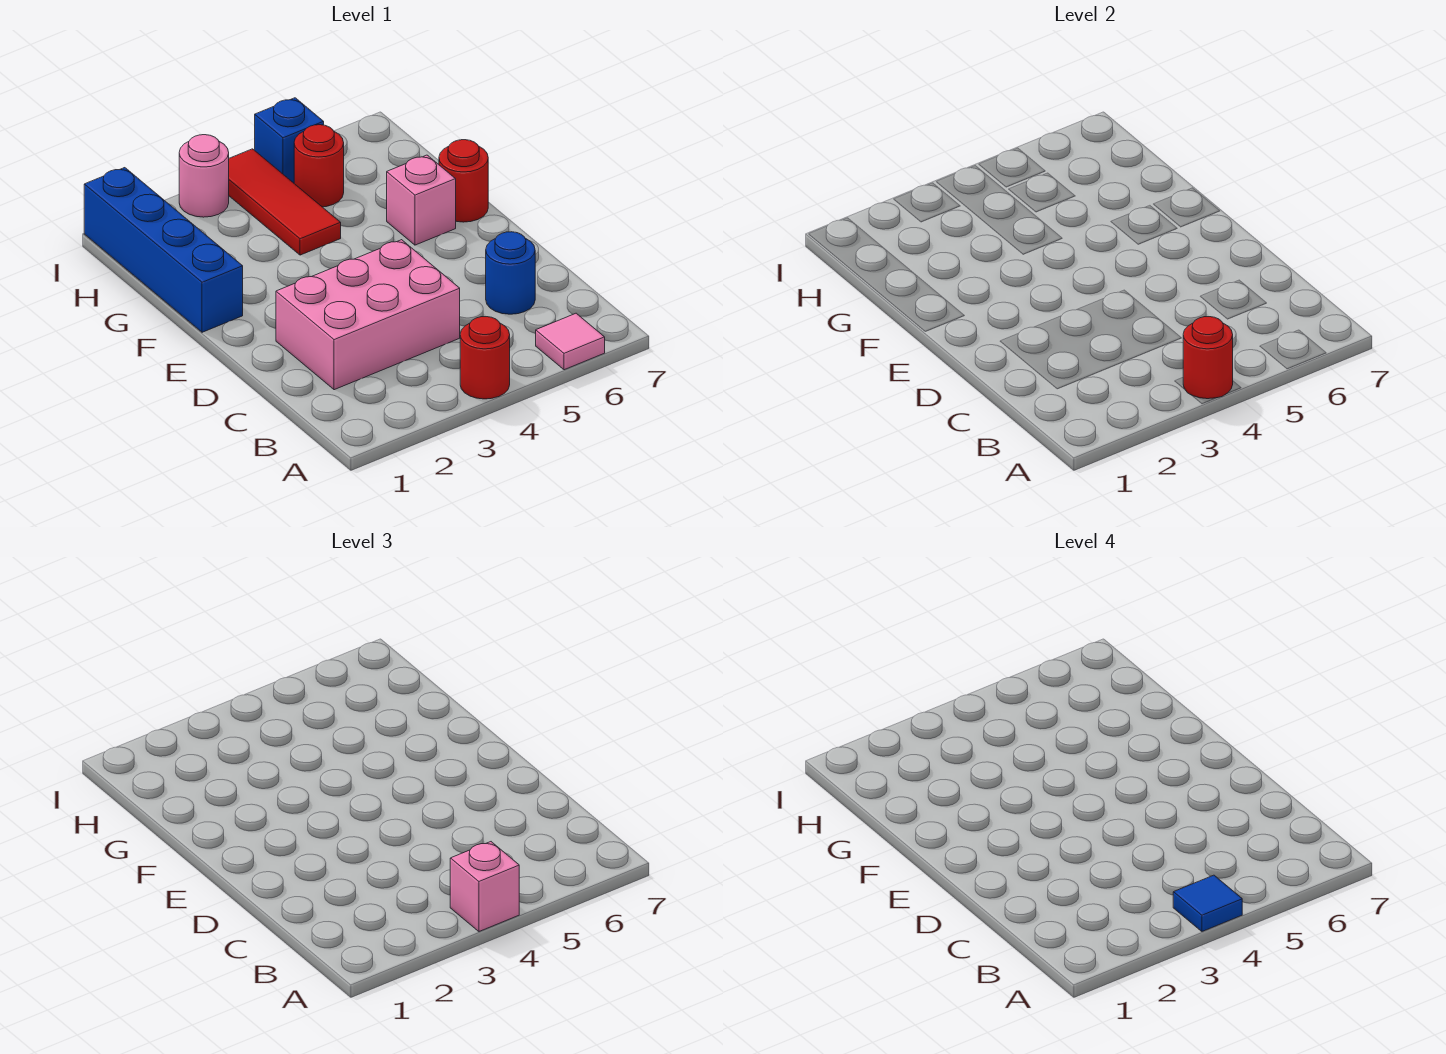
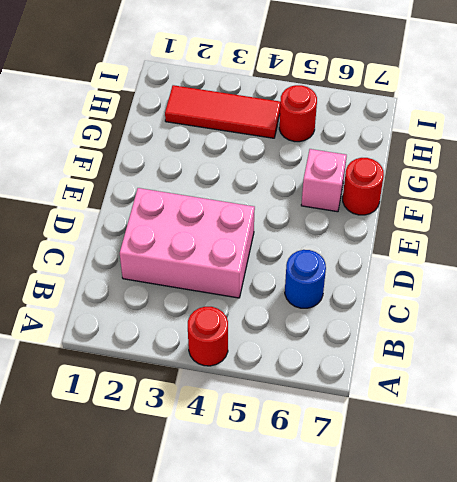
red 1x3 tile [165,85,281,138] -> red 1x3 tile turned to [229,149,341,255]
none -> pink 1x1 tile [536,313,605,370]
none -> blue 1x4 brick [84,168,243,332]
none -> pink 1x1 round brick [179,135,229,217]

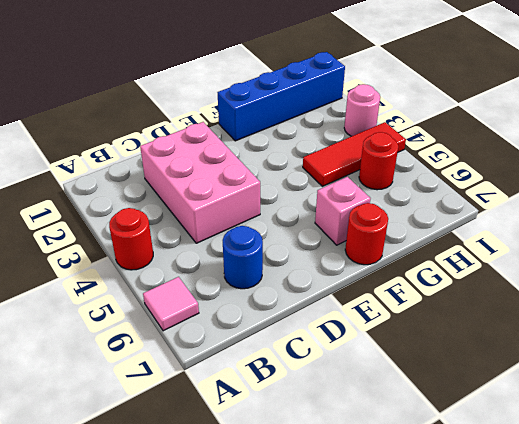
none -> blue 1x1 brick [255,98,324,183]
none -> red 1x1 round brick [1183,317,1233,399]
none -> pink 1x1 brick [450,842,519,931]

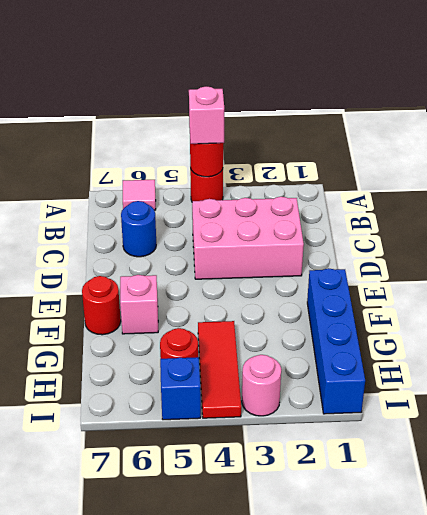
none -> blue 1x1 tile [1173,875,1242,931]

